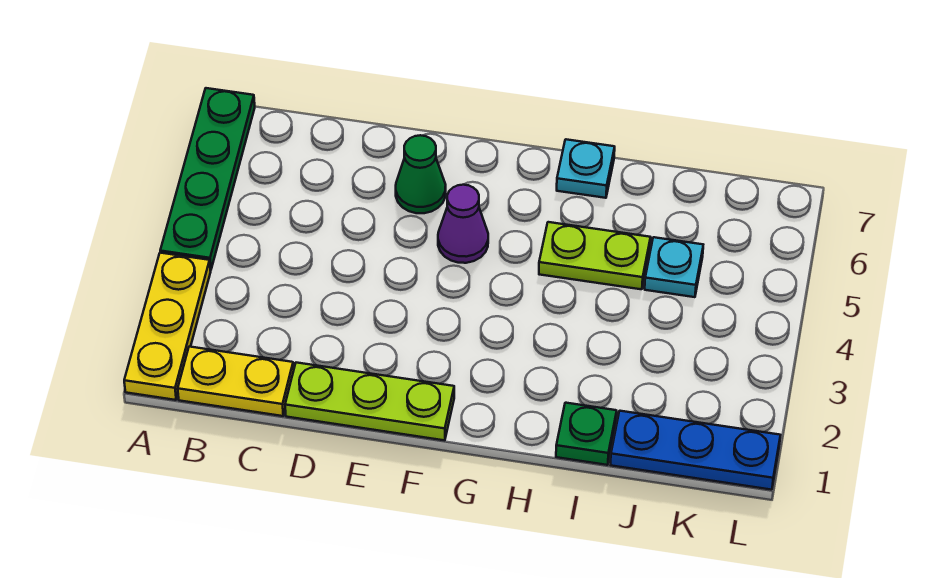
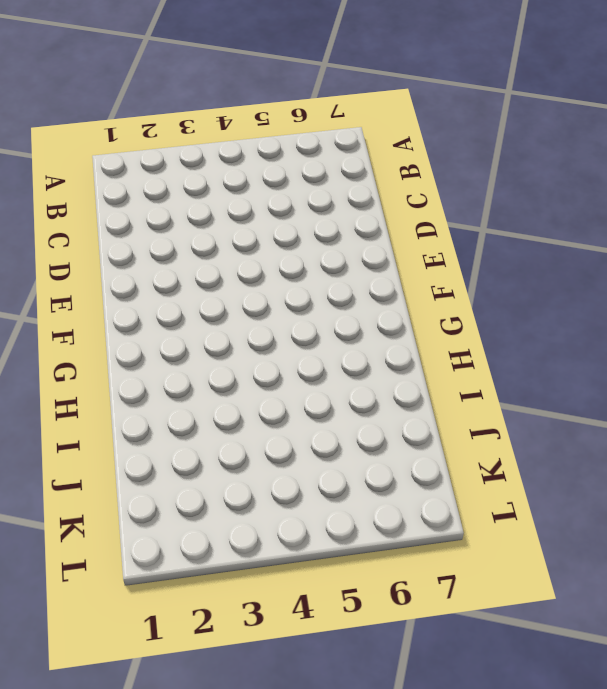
none -> yellow 1x3 plate [124,253,211,400]
none -> green 1x4 plate [160,88,255,270]

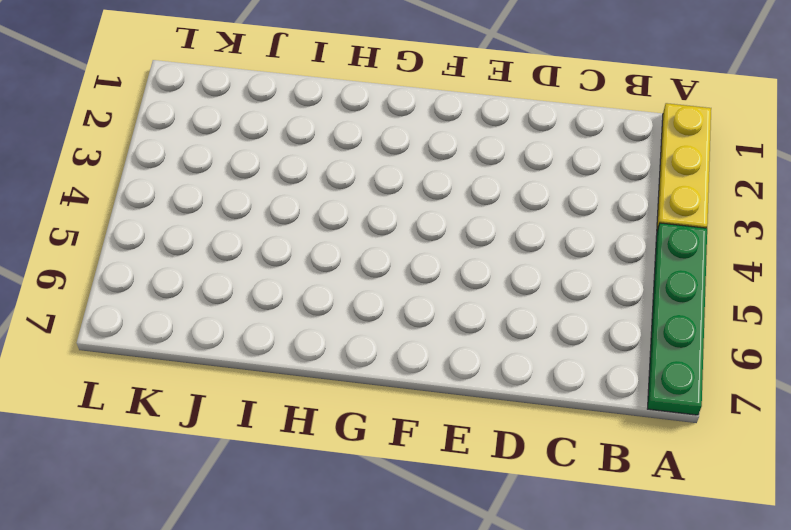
none -> yellow 1x2 plate [178,347,294,416]
none -> lime 1x3 plate [285,363,454,440]

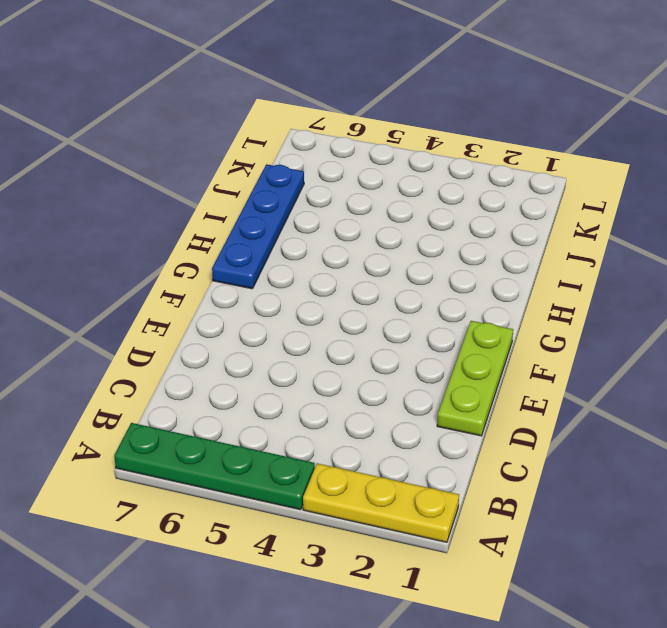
blue 1x4 plate [212,164,304,289] -> cyan 1x1 plate [557,139,615,198]
none -> yellow 1x2 plate [178,347,294,416]
none -> green 1x1 cone [396,135,446,213]

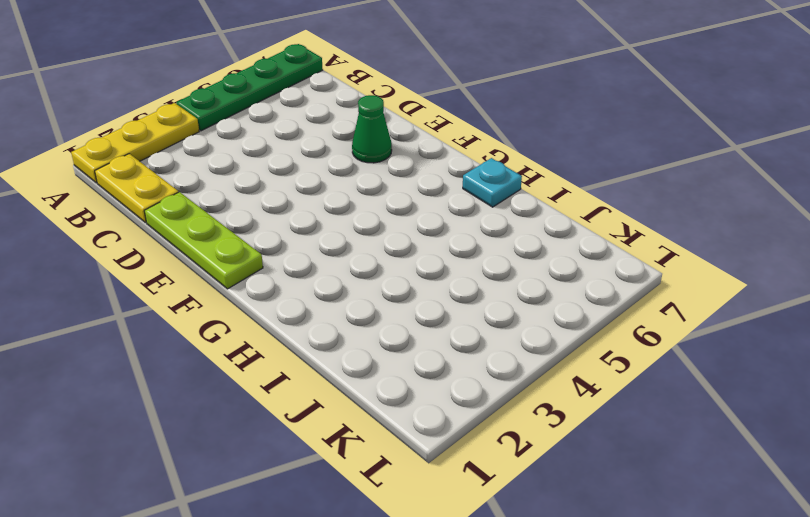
none -> purple 1x1 cone [438,185,488,263]
none -> lime 1x2 plate [539,222,651,289]

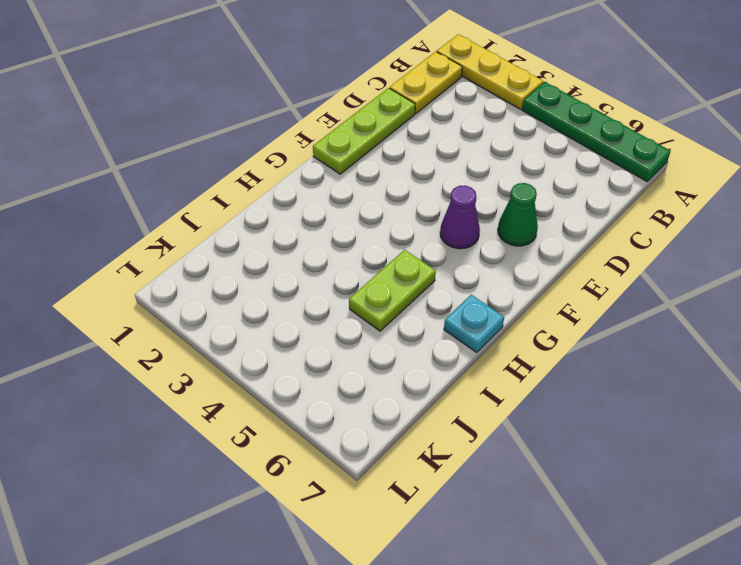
none -> green 1x1 plate [556,403,617,465]
none -> blue 1x3 plate [611,411,780,490]

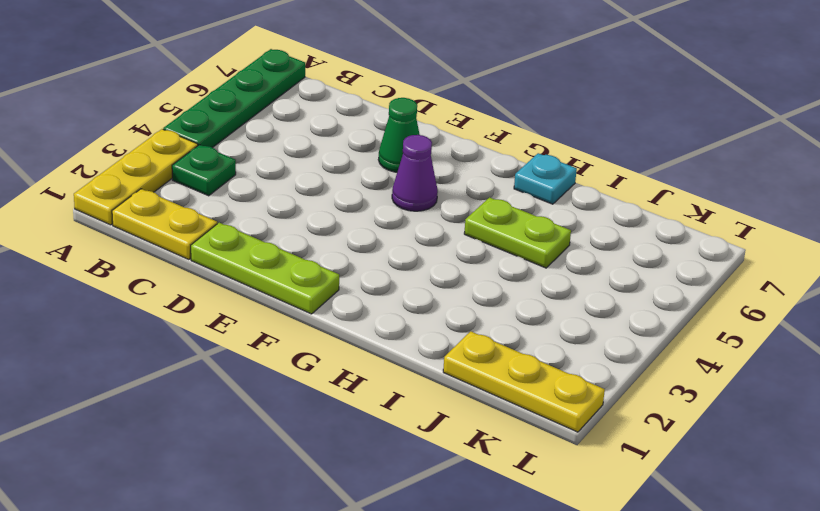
green 1x1 plate [172,145,236,196] -> green 1x1 plate moved to [556,403,617,465]
yellow 1x3 plate [443,331,605,432] -> blue 1x3 plate [611,411,780,490]
none -> cyan 1x1 plate [645,237,703,297]

